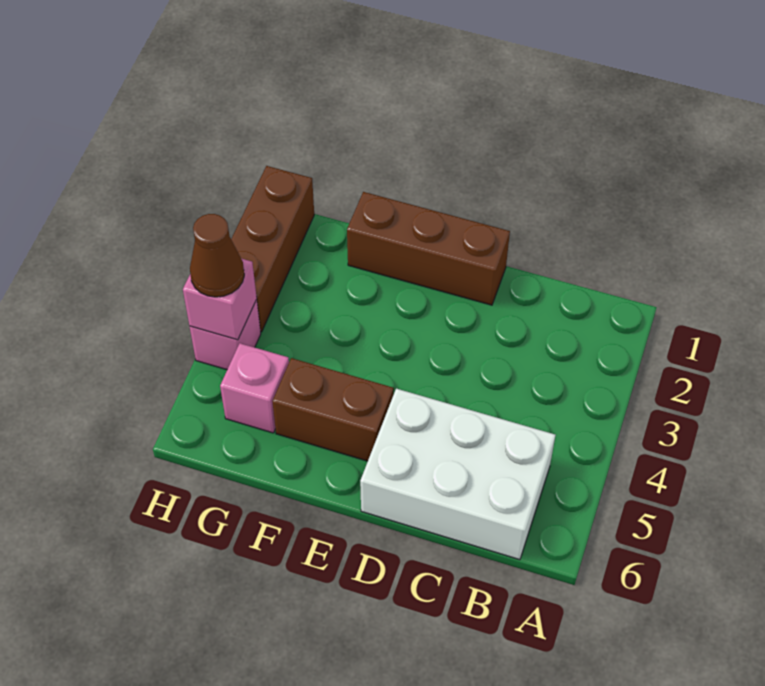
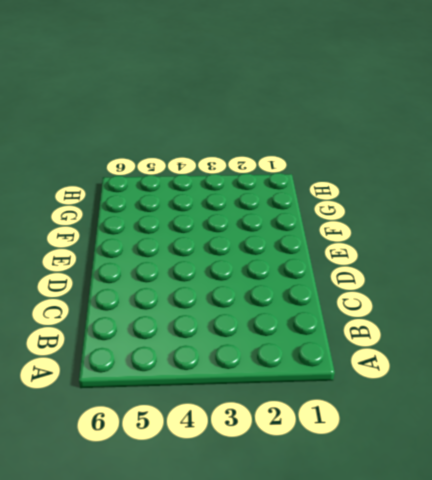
none -> white 2x3 brick [360,389,555,560]
none -> brown 1x3 brick [347,192,510,305]

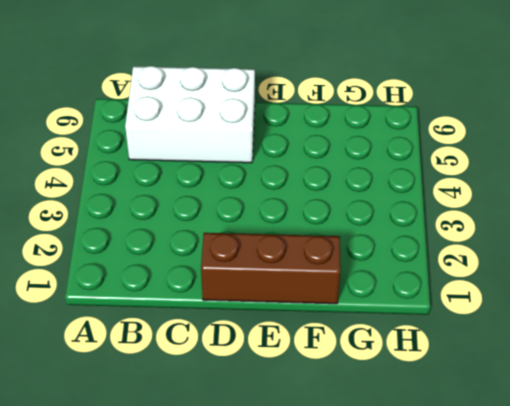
none -> brown 1x2 brick [272,358,394,461]
none -> pink 1x1 brick [220,343,289,433]

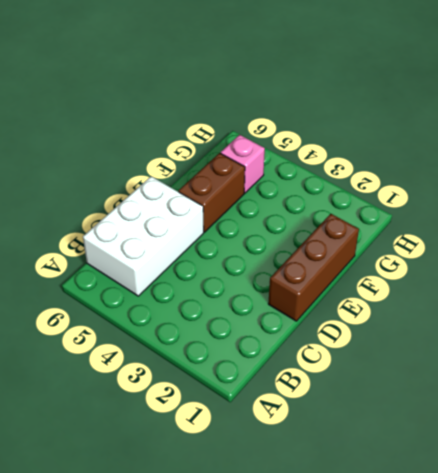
none -> brown 1x3 brick [231,166,314,332]
none -> pink 1x1 brick [190,300,261,370]

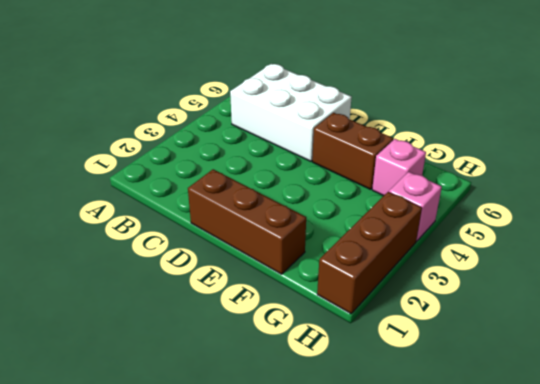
none -> pink 1x1 brick [183,259,257,340]
none -> brown 1x1 cone [190,214,244,297]

